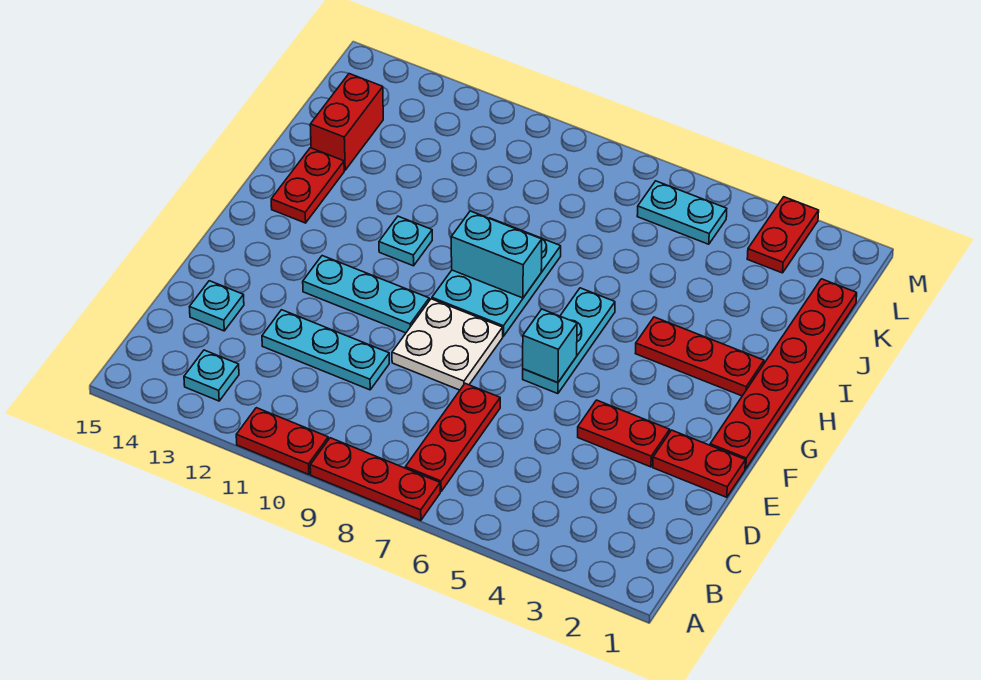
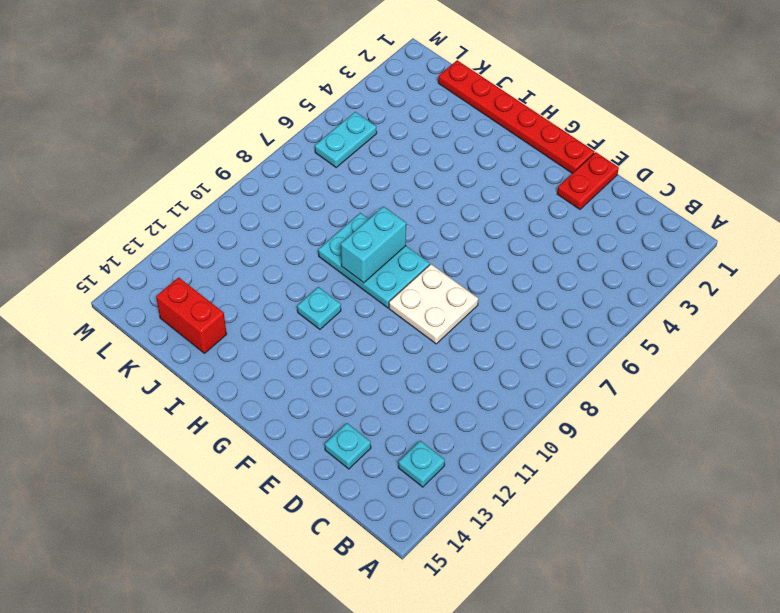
none -> red 1x3 plate [310,438,440,520]
none -> red 1x2 plate [236,408,328,475]
none -> red 1x3 plate [405,383,500,492]

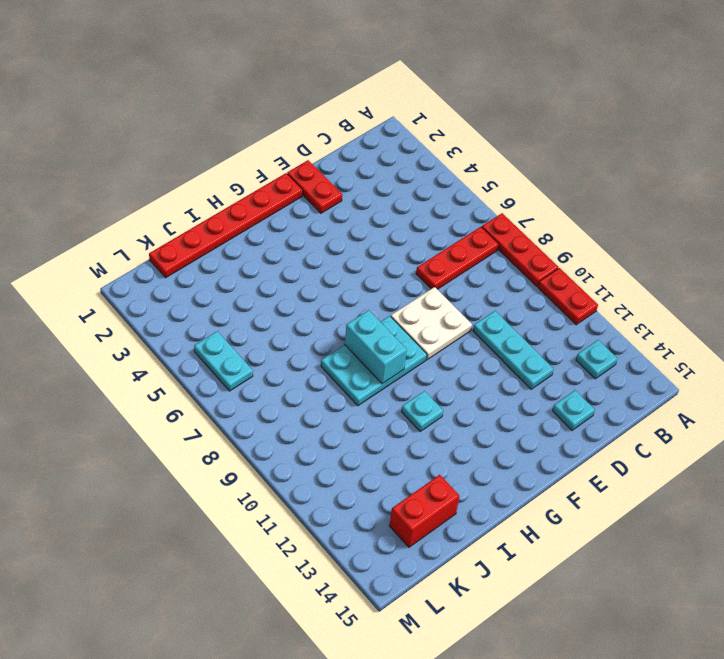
none -> red 1x2 plate [578,400,670,467]
none -> cyan 1x3 plate [523,288,615,394]
none -> cyan 1x3 plate [303,256,429,333]

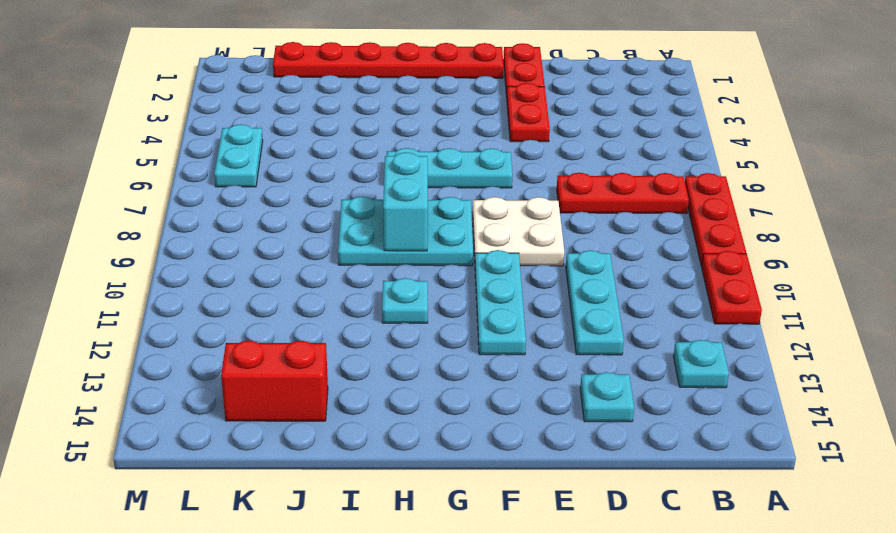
none -> red 1x3 plate [635,317,764,396]
none -> red 1x2 plate [271,148,344,223]
none -> red 1x2 plate [747,197,819,273]

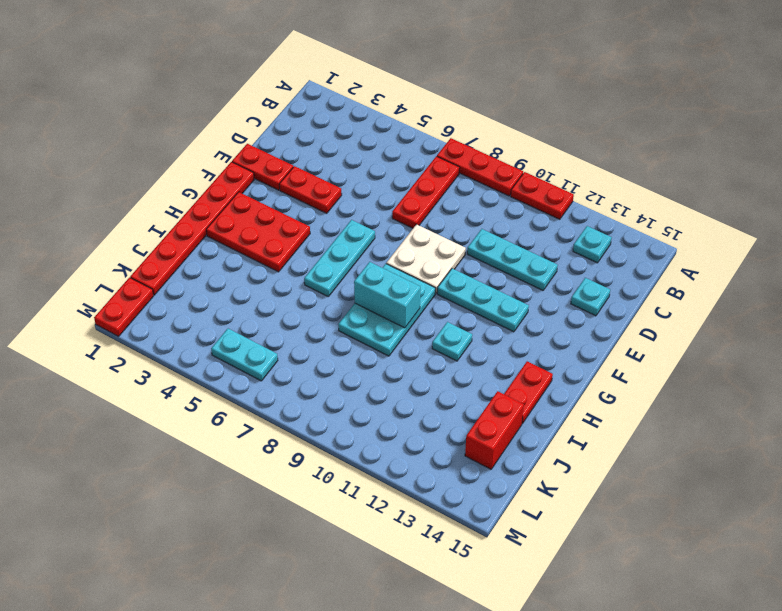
red 2x3 plate [206,192,310,272] -> red 1x3 plate [635,317,764,396]
red 1x2 plate [94,278,153,336] -> red 1x2 plate moved to [747,197,819,273]
none -> cyan 1x1 brick [523,309,577,383]

